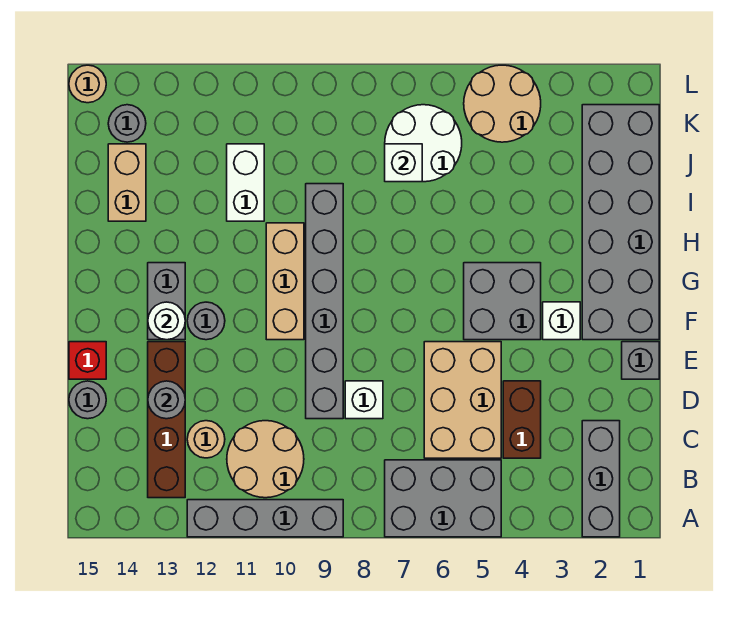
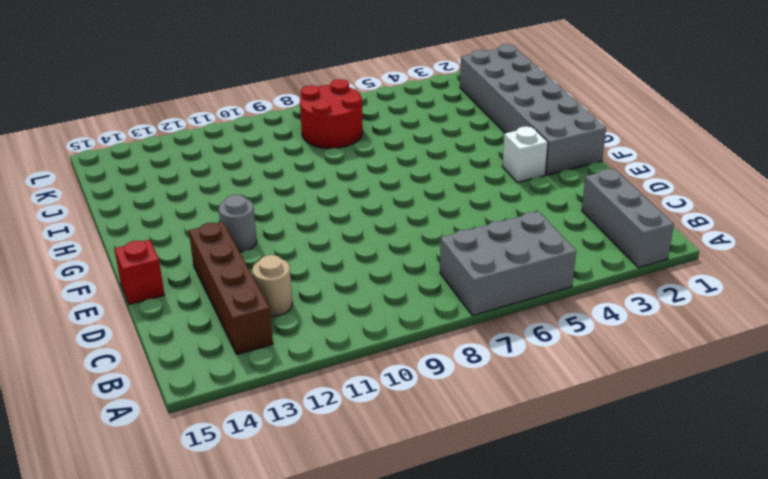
red 2x2 round brick [300,79,363,148] -> white 2x2 round brick [385,105,462,182]
none -> grey 1x4 brick [187,500,343,537]
none -> tan 2x2 round brick [227,421,304,498]
none -> brown 1x2 brick [503,381,541,458]

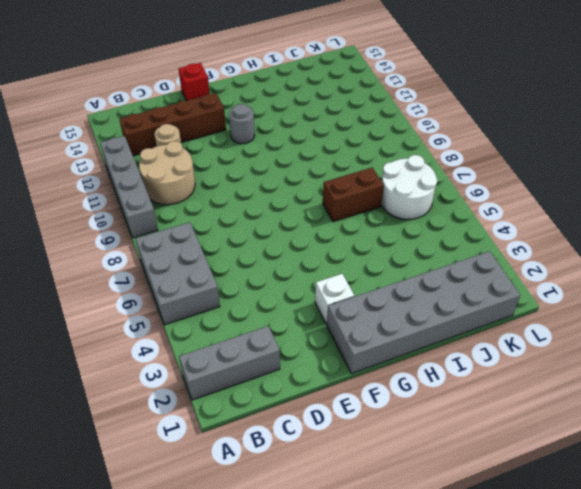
brown 1x2 brick [323,167,384,222] -> brown 1x2 brick moved to [503,381,541,458]
none -> tan 2x3 brick [424,342,501,458]
none -> white 1x1 brick [345,381,383,419]
none -> grey 1x6 brick [306,184,343,419]

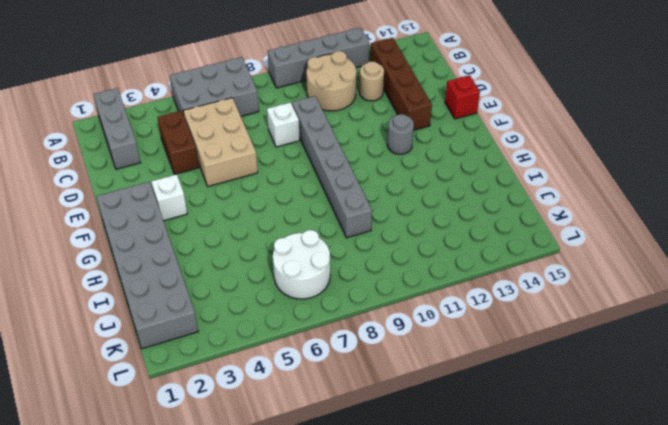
none -> grey 1x1 round brick [69,381,106,419]
none -> grey 1x1 brick [622,342,659,379]
none -> grey 2x2 brick [464,263,541,340]

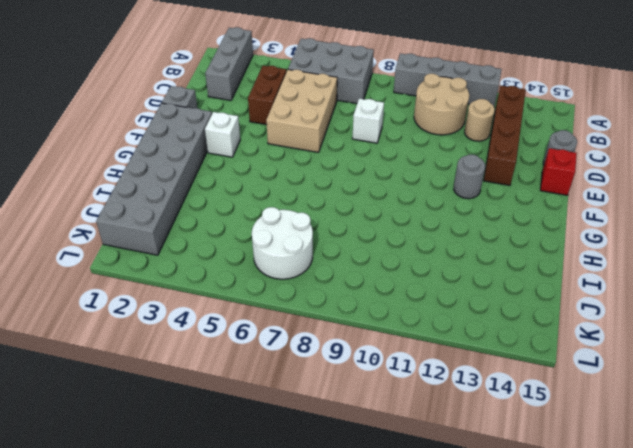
none -> grey 1x6 brick [306,184,343,419]
none -> grey 2x2 brick [464,263,541,340]
none -> tan 1x3 brick [266,223,304,340]

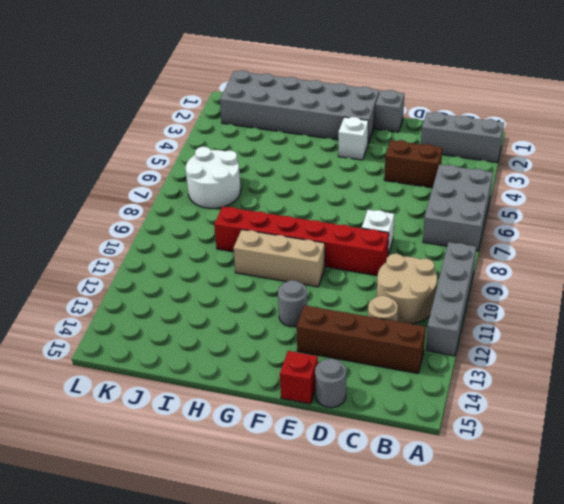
red 1x6 brick [214,207,389,276] -> grey 1x6 brick [306,184,343,419]
none -> tan 2x3 brick [424,342,501,458]
none -> grey 2x2 brick [464,263,541,340]
none -> grey 1x2 brick [148,263,185,340]

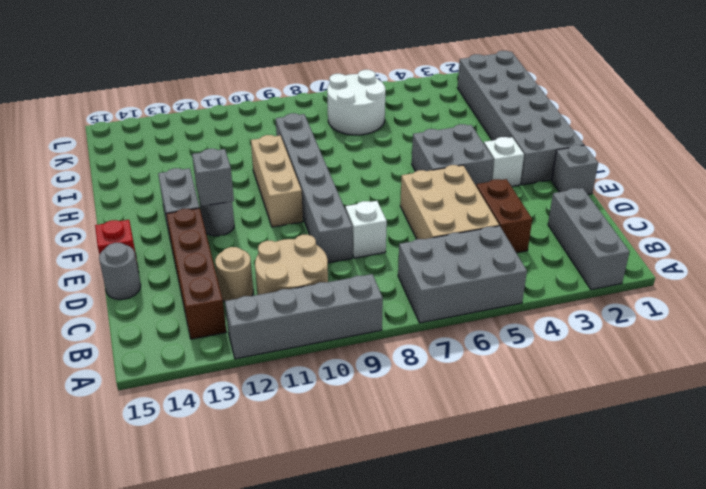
grey 1x1 brick [192,149,234,206] -> none
none -> white 1x2 brick [227,144,264,221]
none -> tan 1x2 brick [108,144,146,221]
none -> tan 2x2 round brick [464,65,541,142]

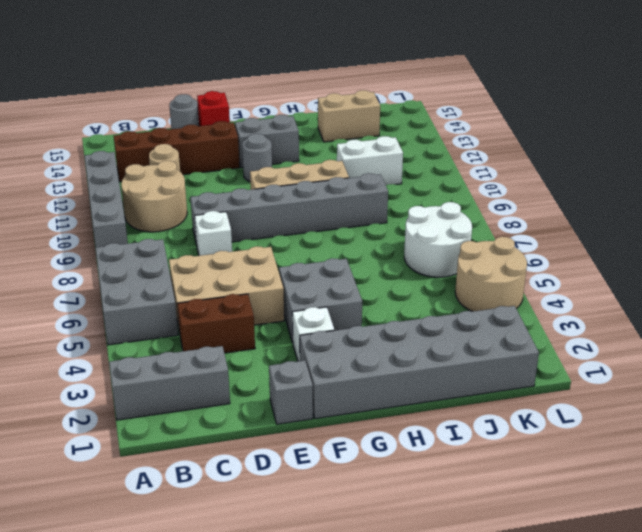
none -> grey 1x1 round brick [108,105,146,142]
none -> tan 1x1 round brick [69,65,106,103]
none -> grey 1x1 round brick [148,381,185,419]

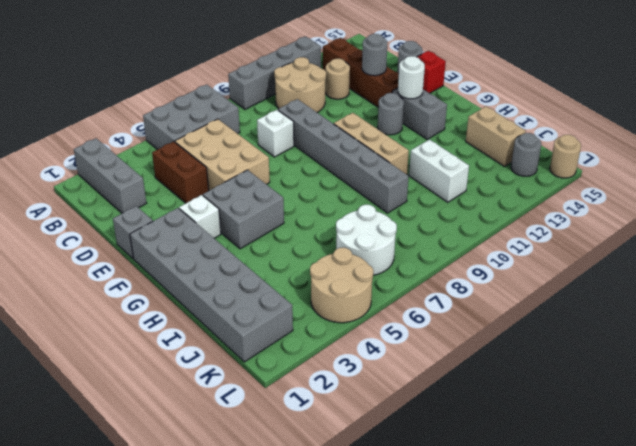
none -> white 1x1 brick [385,144,422,182]

